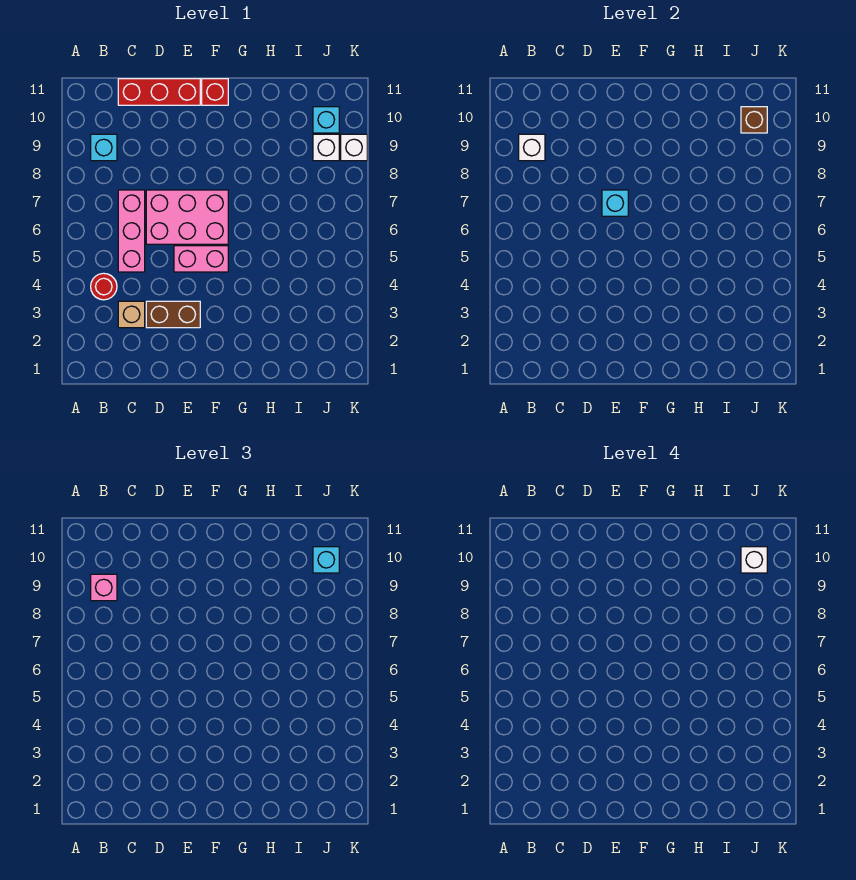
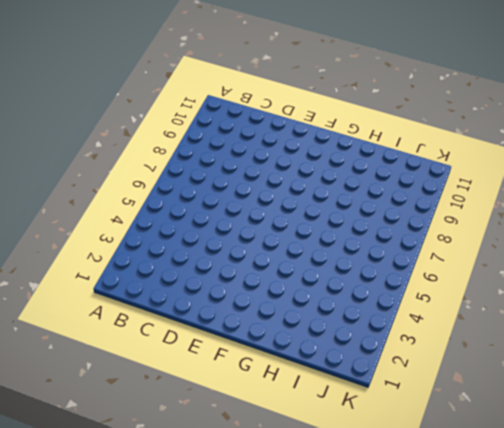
none -> red 1x1 round brick [91,273,117,300]
none -> cyan 1x1 brick [91,134,117,161]
none -> tan 1x1 brick [118,301,145,328]

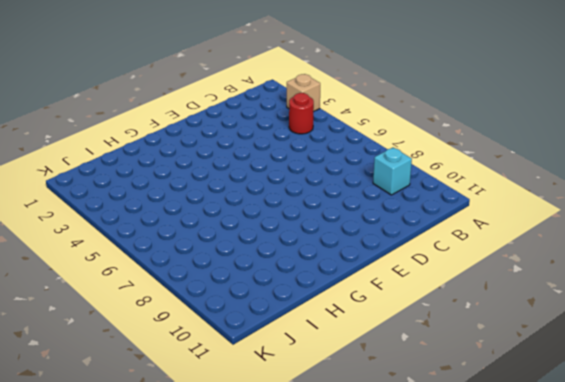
tan 1x1 brick [287,74,320,112] -> tan 1x1 brick moved to [118,301,145,328]
none -> pink 1x3 brick [118,190,145,272]
none -> red 1x3 brick [118,79,200,105]
none -> brown 1x2 brick [146,301,200,328]

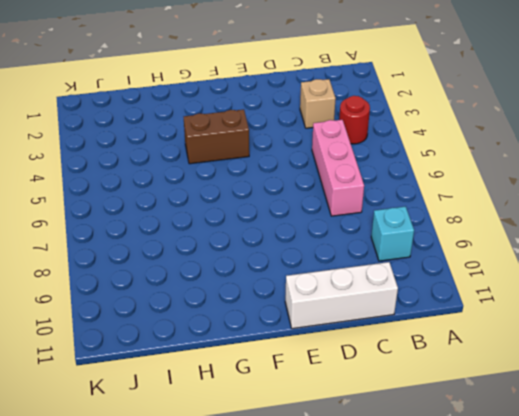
white 1x3 brick [285,262,398,329] -> red 1x3 brick [118,79,200,105]
brown 1x2 brick [184,110,249,164] -> brown 1x2 brick moved to [146,301,200,328]
none -> pink 2x3 brick [146,190,228,244]
none -> pink 1x2 brick [174,246,228,272]
none -> red 1x1 brick [202,79,228,105]

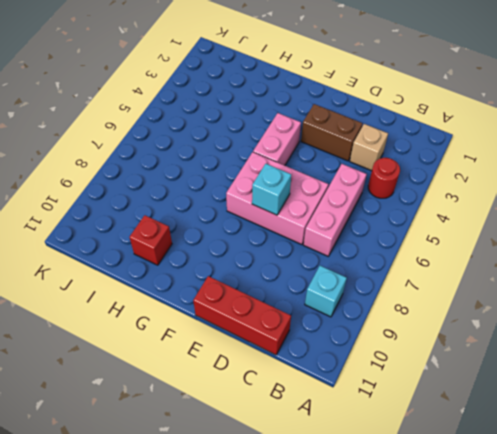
pink 1x2 brick [253,113,301,165] -> pink 1x2 brick turned to [174,246,228,272]
red 1x1 brick [129,215,172,265] -> red 1x1 brick moved to [202,79,228,105]
none -> white 1x1 brick [313,134,339,161]
none -> cyan 1x1 brick [313,107,339,133]
none -> white 1x1 brick [341,134,367,161]

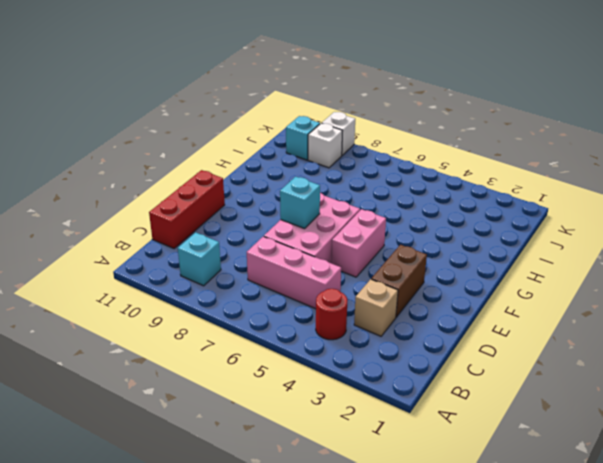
none -> red 1x1 brick [202,79,228,105]
none -> white 1x1 brick [519,134,545,161]
none -> brown 1x1 brick [741,107,767,133]

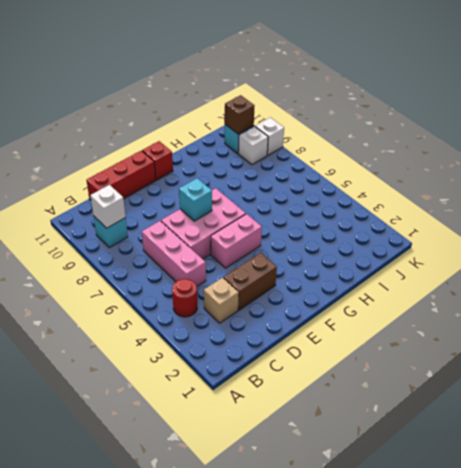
none -> pink 1x1 brick [91,574,117,601]
none -> cyan 1x1 brick [313,547,339,573]
none -> white 1x1 brick [741,547,767,573]

